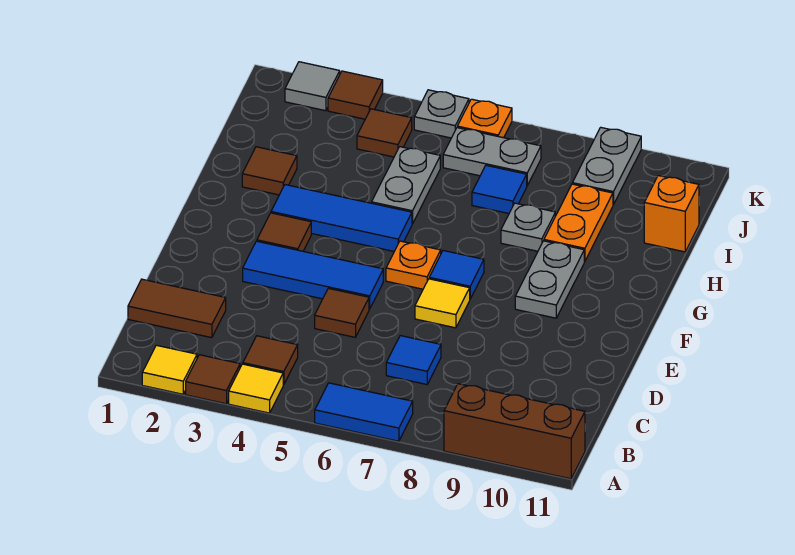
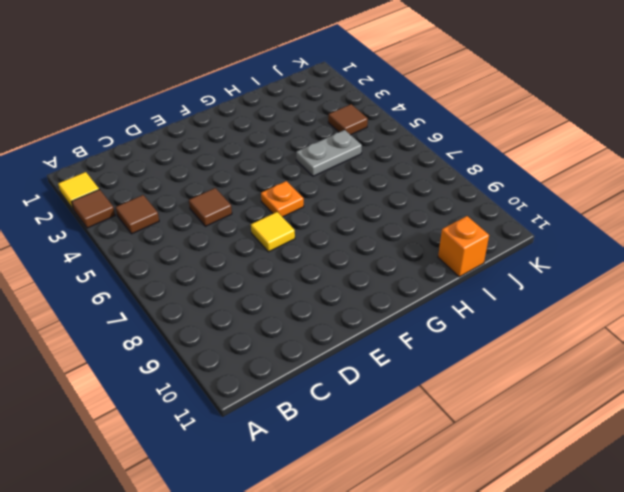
none -> yellow 1x1 tile [229,364,283,413]
none -> blue 1x2 tile [315,383,413,441]
none -> brown 1x3 brick [444,384,585,479]

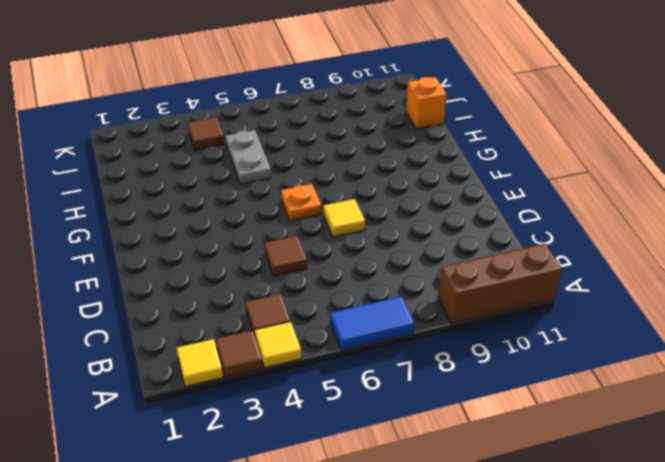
none -> brown 1x2 tile [128,279,226,338]
none -> blue 1x1 tile [386,336,441,384]
none -> blue 1x3 tile [243,241,383,309]

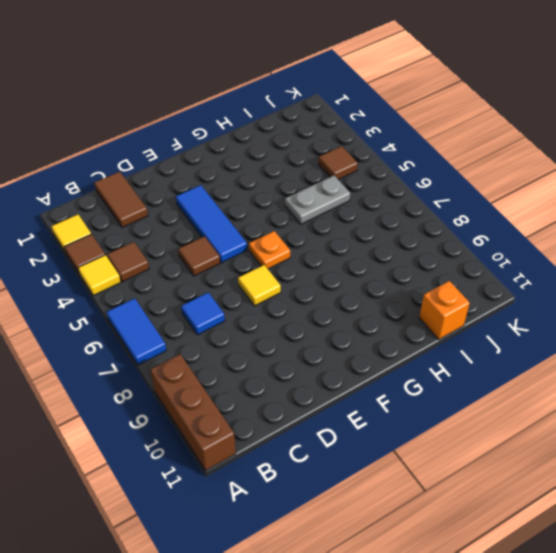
none -> brown 1x1 tile [257,213,311,251]
none -> blue 1x1 tile [429,251,484,299]
none -> grey 1x2 plate [515,241,584,318]

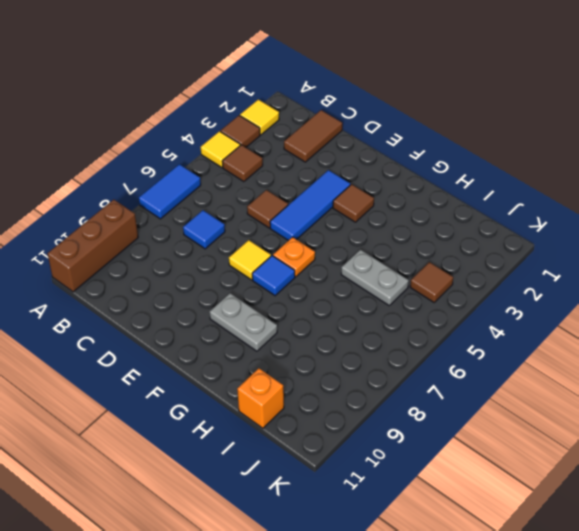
none -> blue 1x3 tile [271,185,412,251]
none -> brown 1x1 tile [242,147,297,195]
none -> grey 1x1 plate [501,203,555,251]

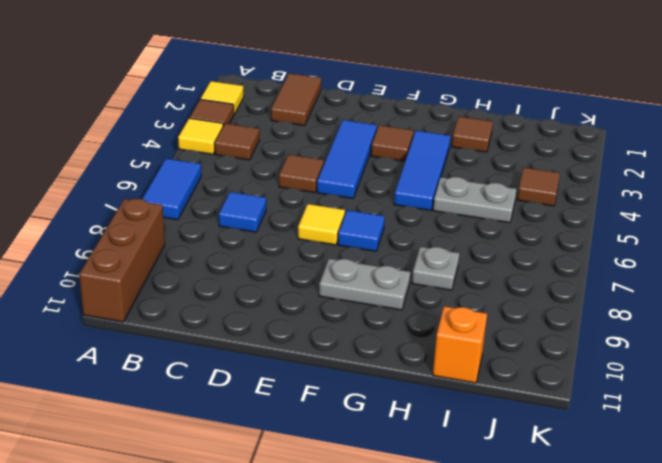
none -> orange 1x1 plate [386,241,441,289]
none -> orange 1x2 plate [544,184,613,262]
none -> blue 1x1 tile [472,165,527,213]

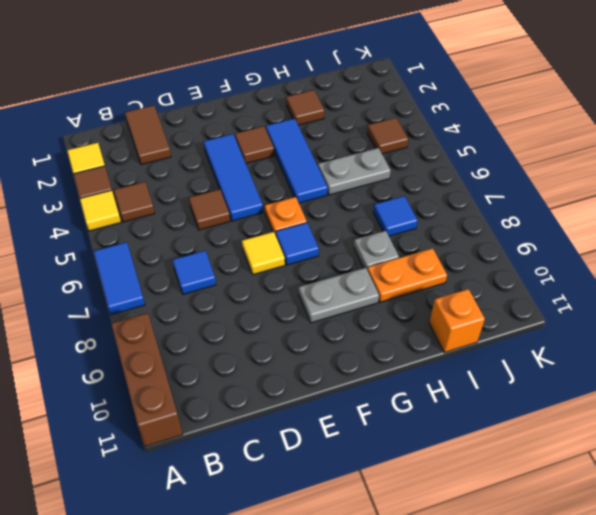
none -> grey 1x2 plate [443,128,541,185]
none -> grey 1x2 plate [572,127,641,205]
none -> grey 1x1 tile [285,62,340,111]

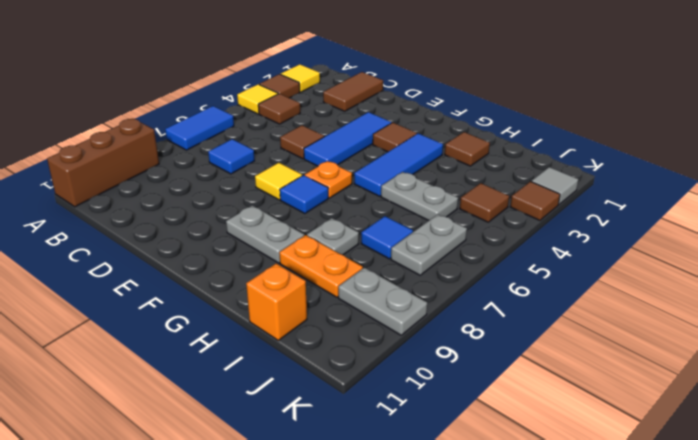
none -> grey 1x1 plate [414,90,469,138]
none -> orange 1x1 plate [457,99,512,138]

